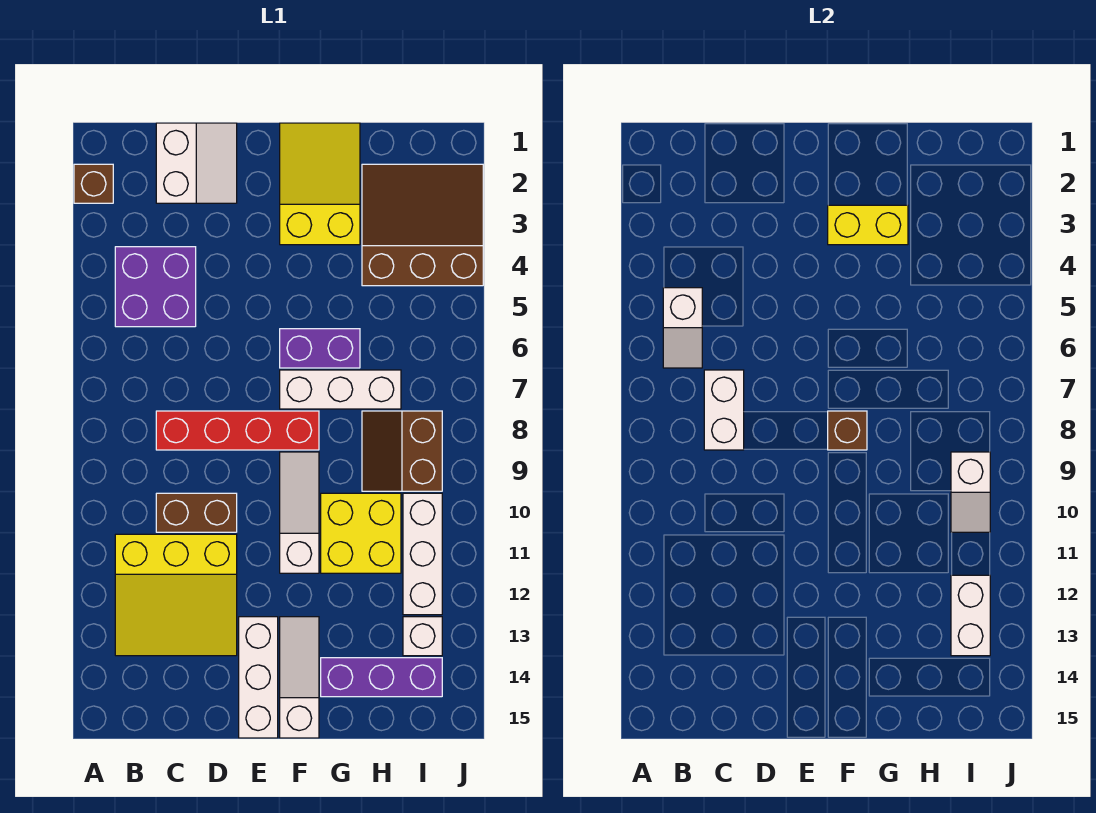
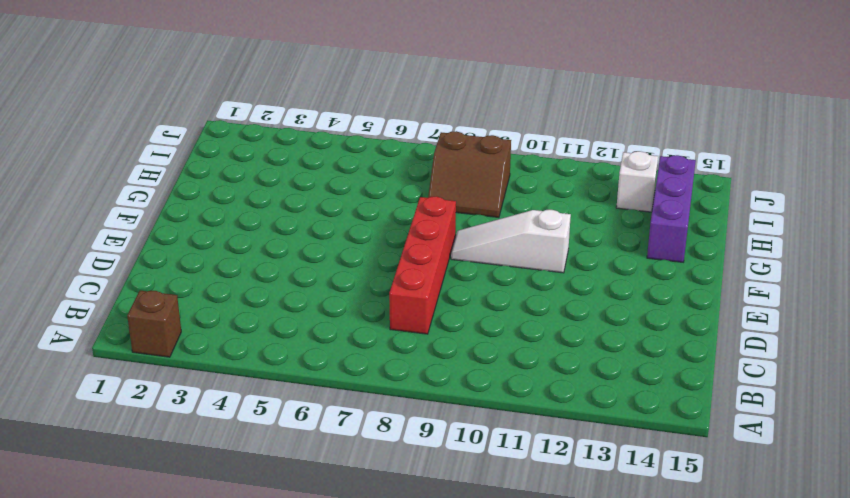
none -> purple 2x2 brick [115,247,196,327]
none -> yellow 3x3 slope [115,534,237,656]
none -> white 2x2 slope [156,123,237,203]

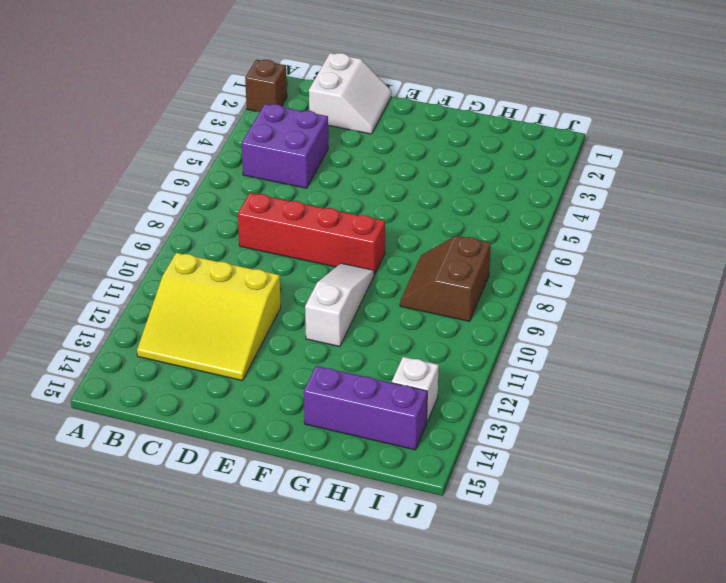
none -> brown 1x2 brick [156,493,237,532]
none -> white 1x3 brick [239,617,278,738]
none -> yellow 2x3 slope [280,123,360,245]

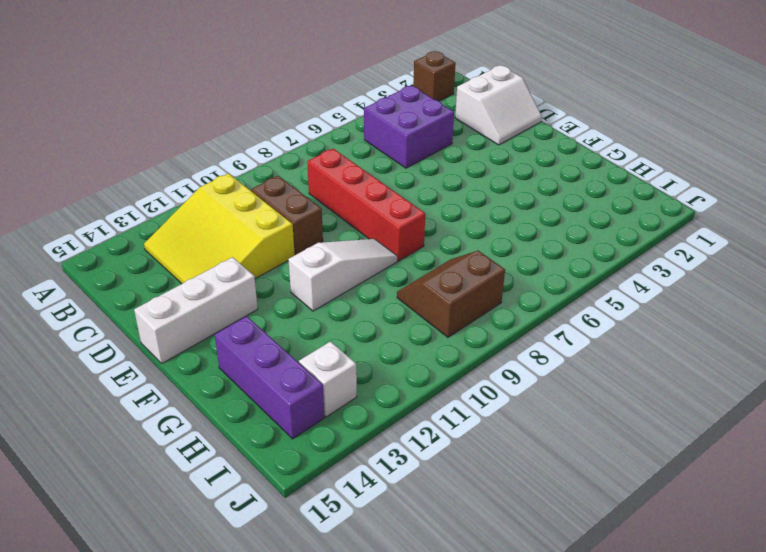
none -> yellow 2x3 slope [280,123,360,245]
none -> purple 1x2 brick [280,329,360,368]
none -> white 1x3 brick [280,370,401,409]

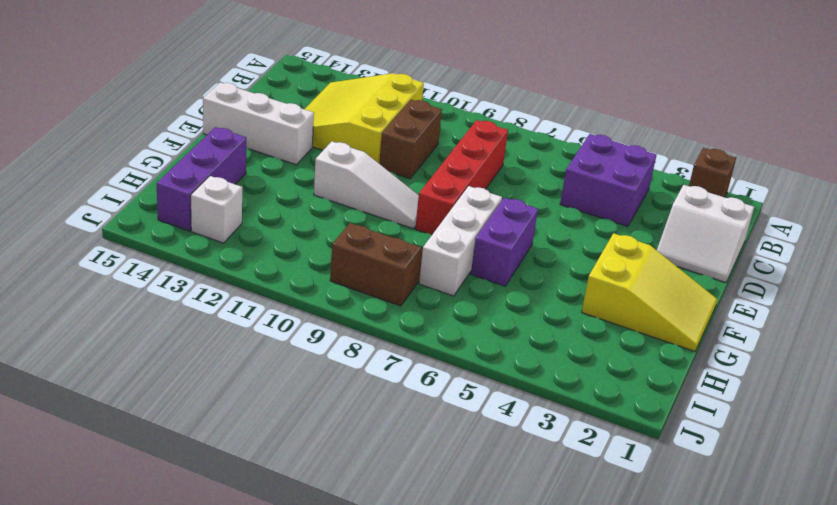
none -> white 1x3 slope [280,617,319,738]
none -> yellow 2x2 brick [321,493,401,573]
none -> brown 3x3 slope [362,164,483,286]

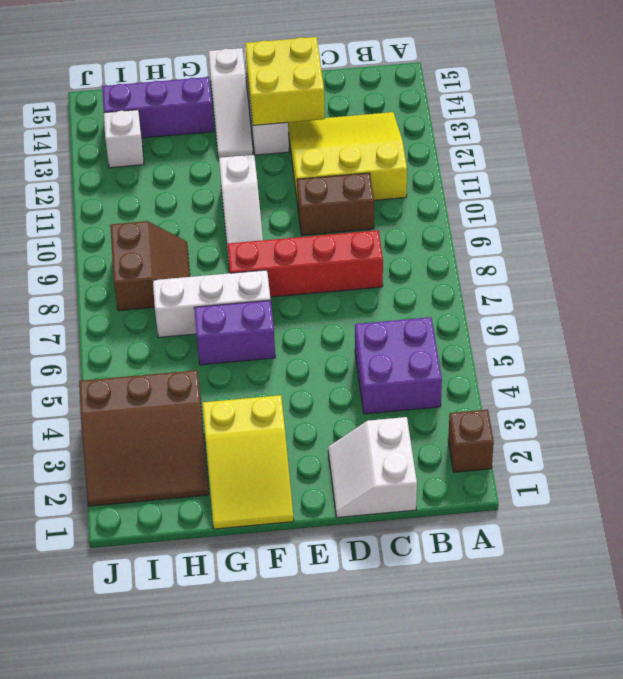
yellow 2x2 brick [245,37,325,125] -> yellow 2x2 brick moved to [321,493,401,573]
none -> white 1x3 brick [403,493,442,615]
none -> white 1x2 slope [663,288,702,368]
none -> white 1x2 brick [704,370,744,450]

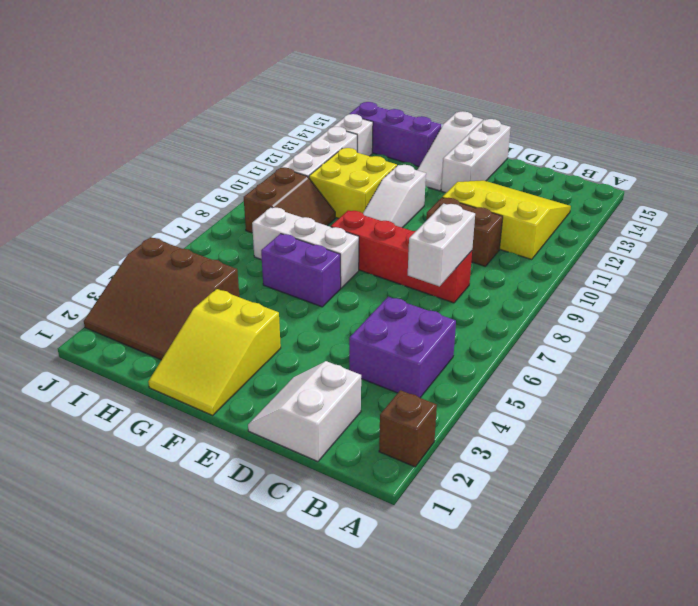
none -> white 1x2 slope [663,288,702,368]
none -> yellow 1x2 brick [828,205,908,245]
none -> brown 1x1 brick [828,411,867,450]

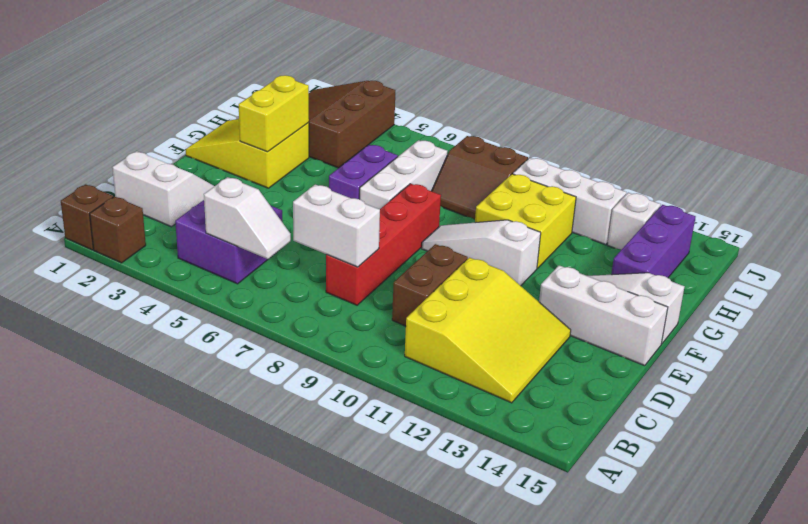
brown 1x1 brick [61,184,113,250] -> brown 1x1 brick moved to [828,411,867,450]
none -> white 1x2 slope [951,452,990,532]
none -> white 1x2 brick [951,575,990,656]

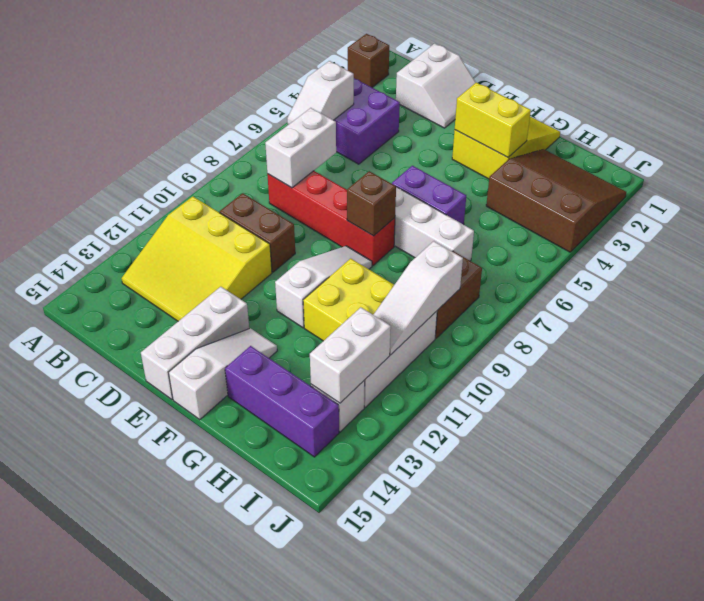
white 1x3 slope [374,241,463,355] -> white 1x2 slope [951,452,990,532]

